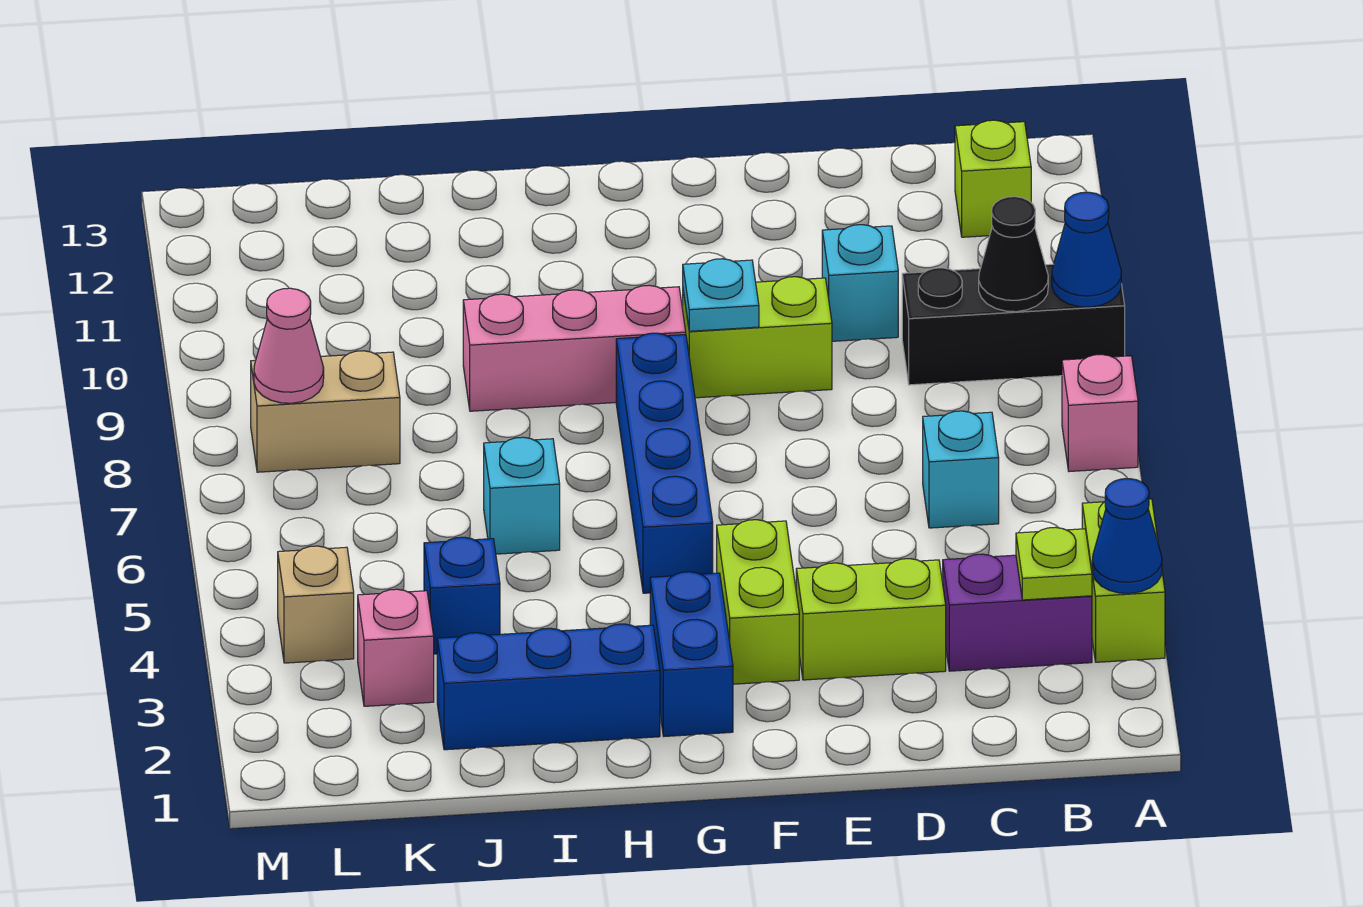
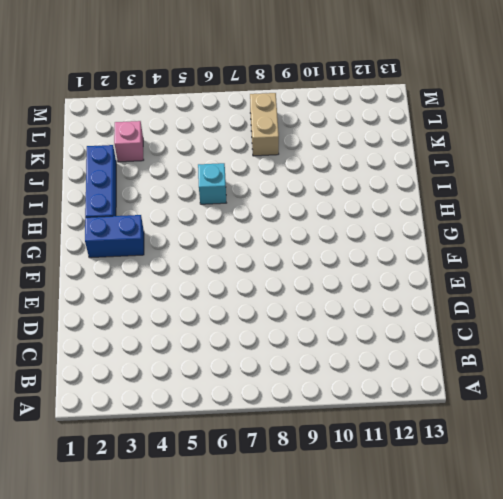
none -> lime 1x2 brick [1082,499,1165,662]
none -> pink 1x1 brick [1062,354,1138,471]
none -> black 1x3 brick [902,264,1125,385]

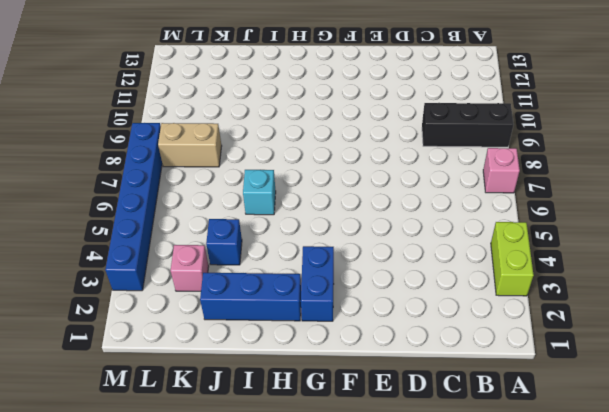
blue 1x6 brick [105,123,162,291] -> none
none -> purple 1x2 brick [943,554,1092,671]
none -> lime 1x1 brick [955,120,1031,237]
none -> cyan 1x1 brick [923,411,999,528]

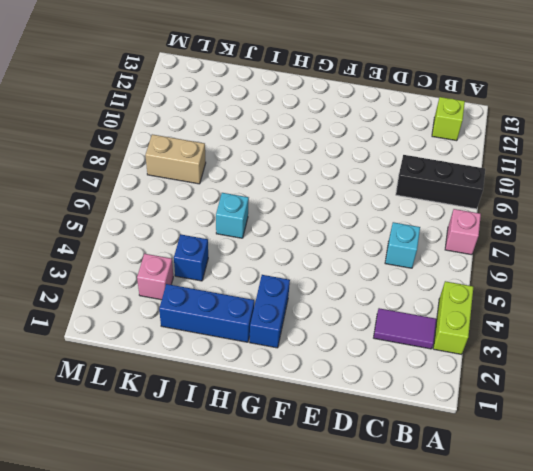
purple 1x2 tile [374,308,437,349] -> purple 1x2 brick [943,554,1092,671]
none -> lime 1x2 brick [796,559,946,680]
none -> cyan 1x1 brick [822,225,898,341]
none -> lime 1x2 brick [683,277,832,398]

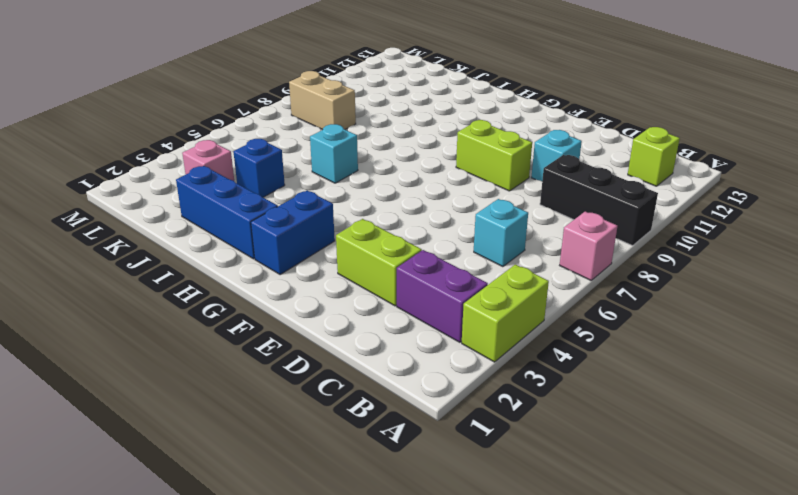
none -> lime 1x2 brick [717,520,799,684]
none -> blue 1x4 brick [616,333,713,593]
none -> pink 1x3 brick [463,285,686,411]

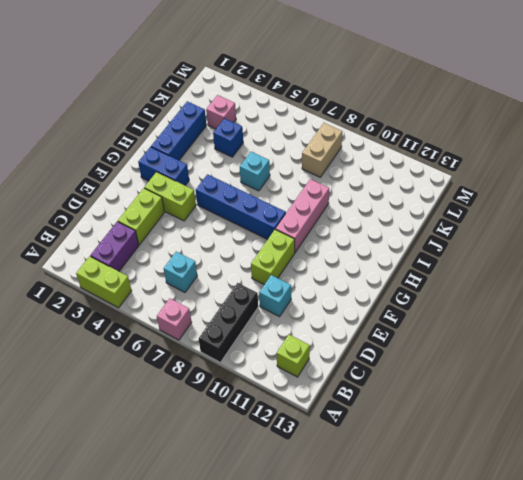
none -> tan 1x1 brick [278,546,354,663]
none -> blue 1x1 cone [1092,479,1162,593]
none -> blue 1x1 cone [1052,192,1121,307]

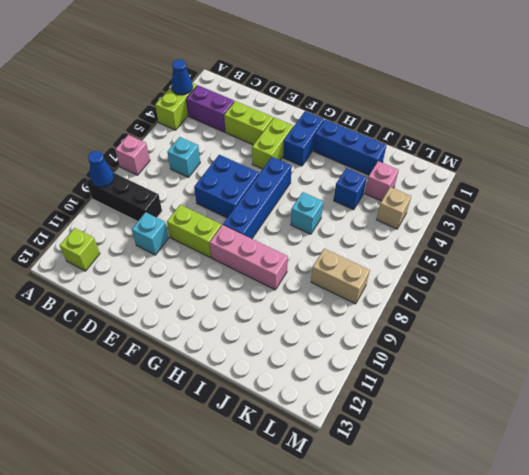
blue 2x2 brick [194,155,259,218] -> none
none -> lime 1x1 plate [1016,527,1092,600]
none -> black 1x1 cone [979,197,1048,312]
none -> cyan 1x1 plate [683,259,759,331]

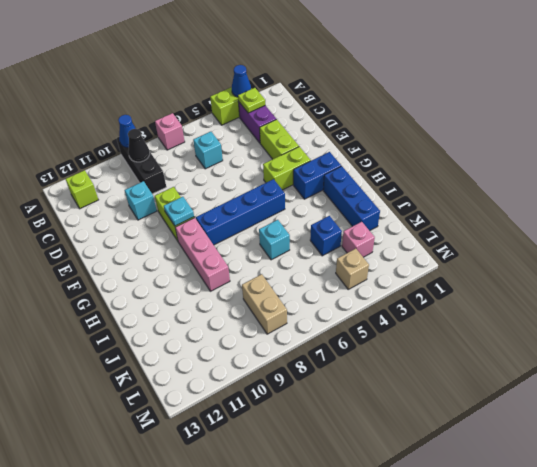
none -> pink 1x1 cone [254,288,324,403]

